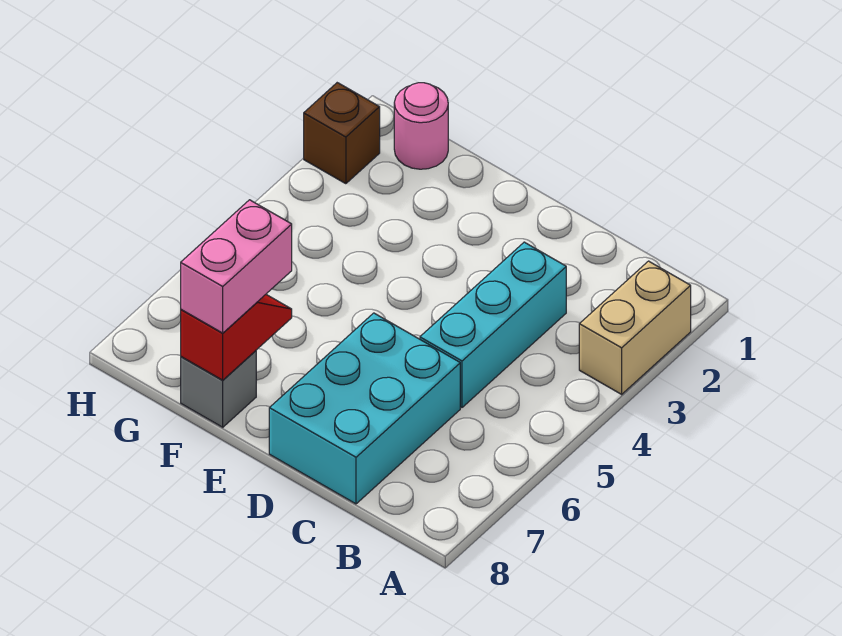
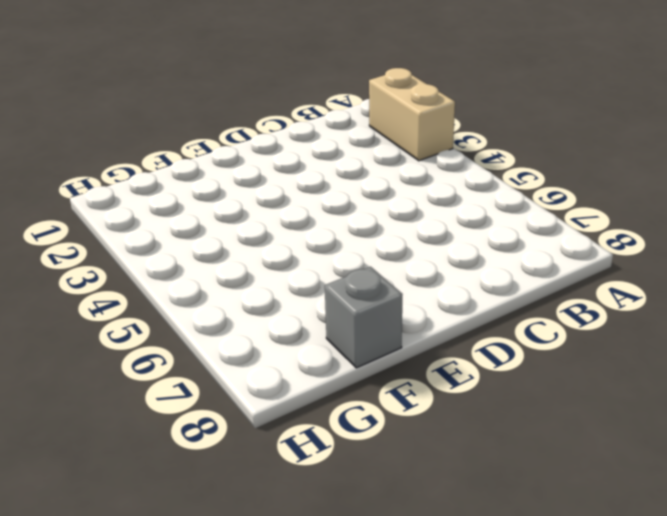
none -> cyan 1x3 brick [420,242,566,407]
none -> cyan 2x3 brick [269,313,460,504]

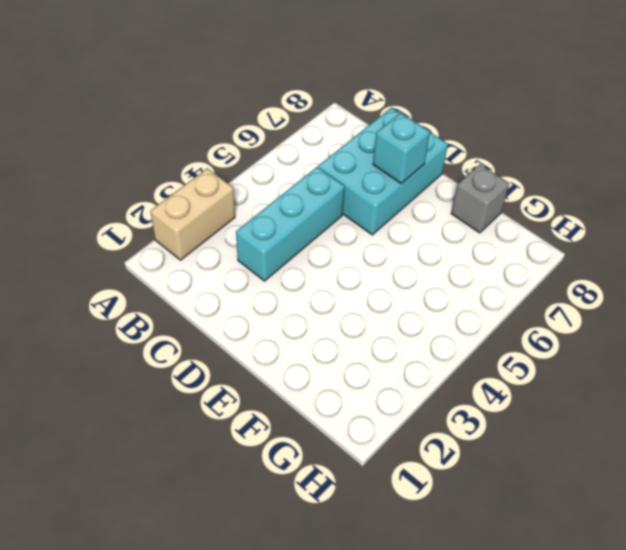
cyan 1x1 brick [373,113,430,183] -> none
none -> pink 1x1 round brick [394,83,448,169]
none -> brown 1x1 brick [304,83,380,184]

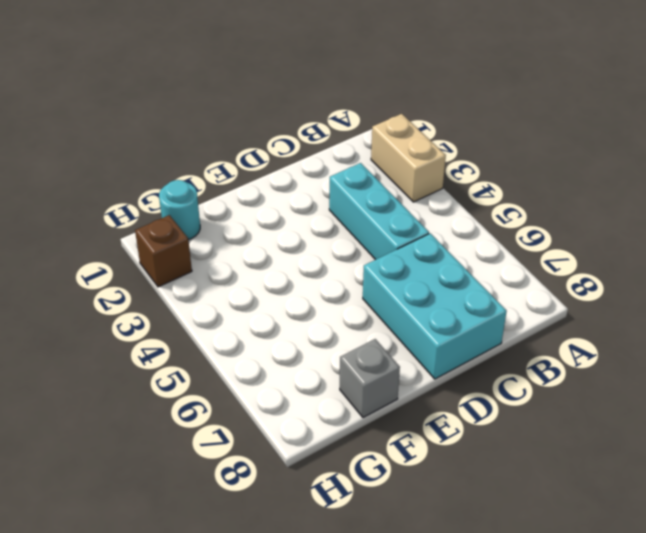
cyan 1x1 round brick [159,180,200,240] -> pink 1x1 round brick [394,83,448,169]
none -> red 1x2 slope [181,295,292,380]
none -> pink 1x2 brick [181,200,292,333]

